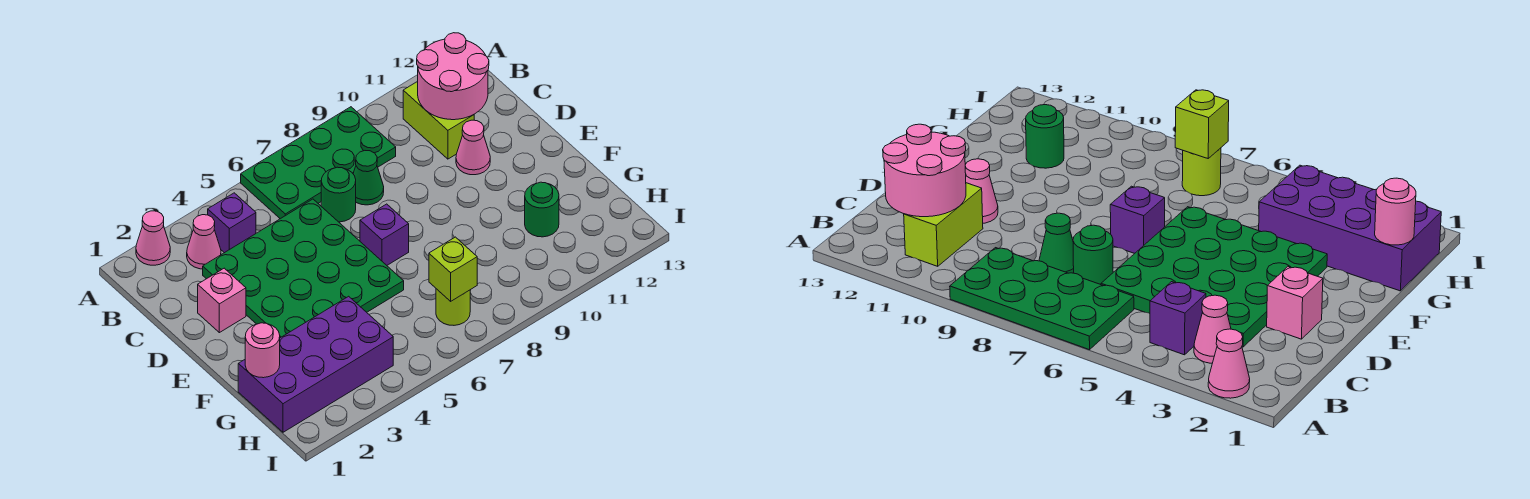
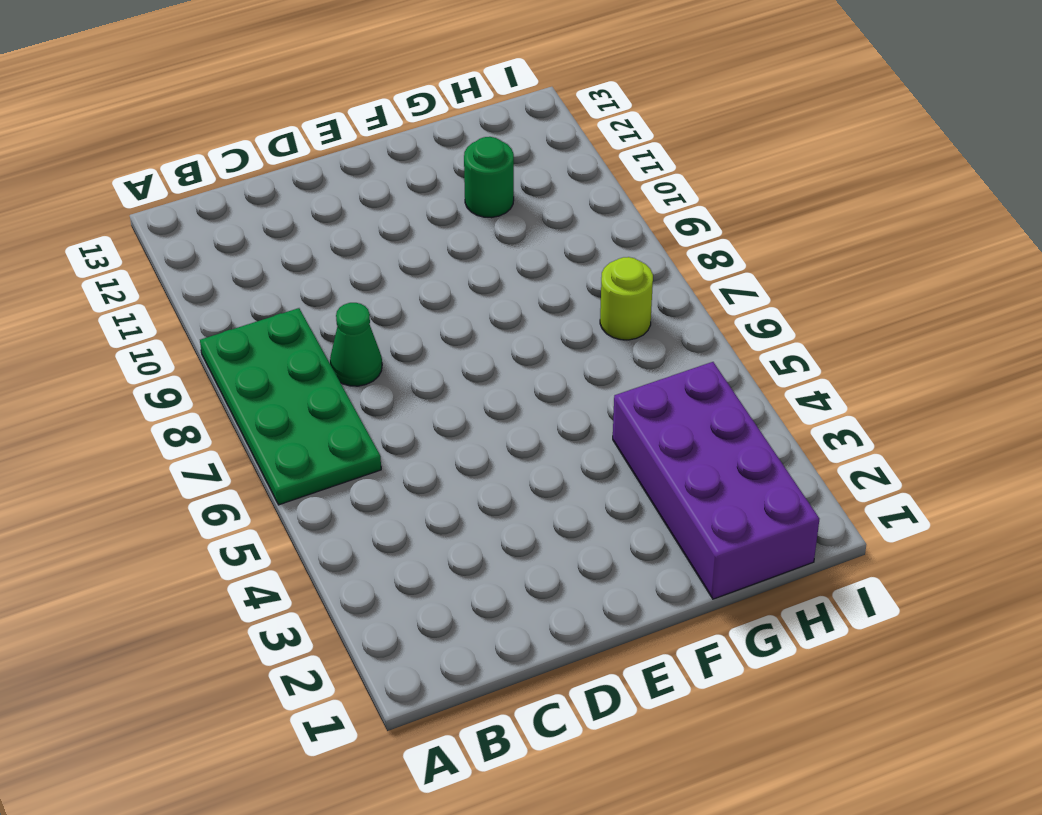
none -> pink 1x1 cone [136,211,170,265]
none -> pink 1x1 cone [187,215,221,269]
none -> purple 1x1 brick [208,193,256,253]

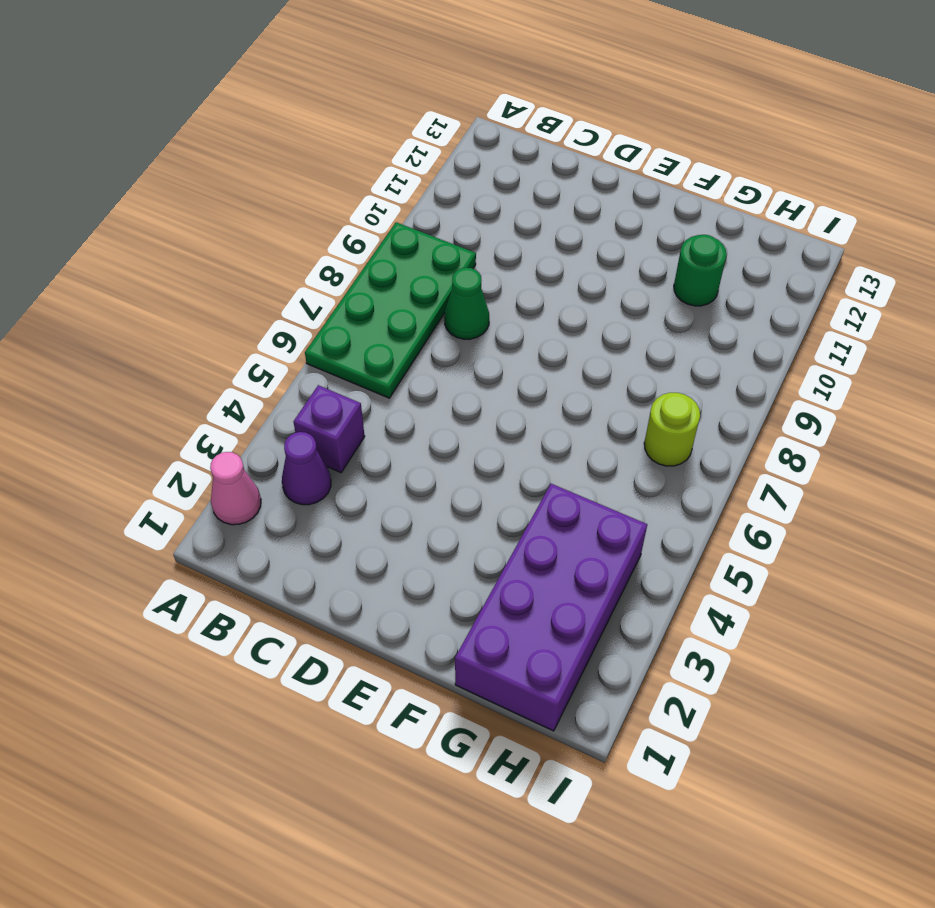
purple 1x1 cone [282,432,331,505] -> pink 1x1 cone [187,215,221,269]
none -> lime 1x2 brick [403,81,474,159]
none -> green 4x4 plate [203,199,404,338]
none -> green 1x1 round brick [321,167,356,222]

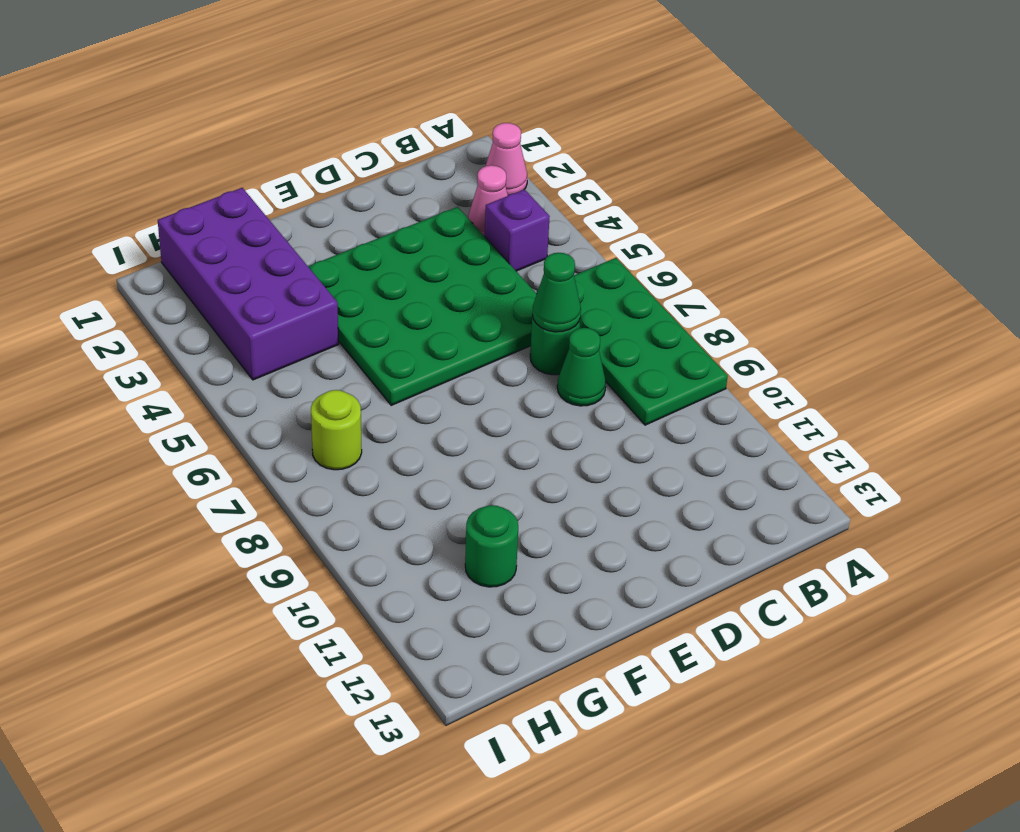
green 1x1 cone [532,253,581,332] -> none
none -> lime 1x2 brick [403,81,474,159]
none -> pink 1x1 brick [198,268,246,333]
none -> pink 1x1 cone [456,120,490,175]

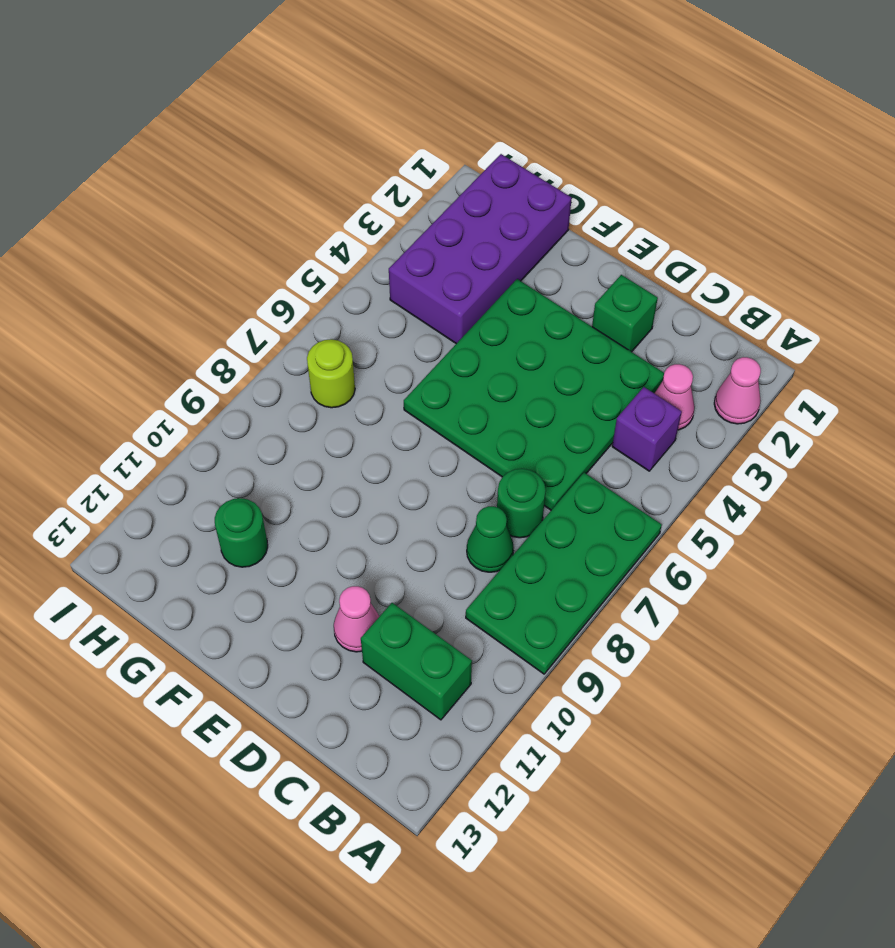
green 1x2 brick [361,603,472,720] -> lime 1x2 brick [403,81,474,159]
green 1x1 brick [592,275,658,352] -> pink 1x1 brick [198,268,246,333]
none -> purple 1x1 brick [360,204,409,265]
none -> pink 2x2 round brick [417,33,489,120]
none -> pink 1x1 round brick [245,323,280,378]

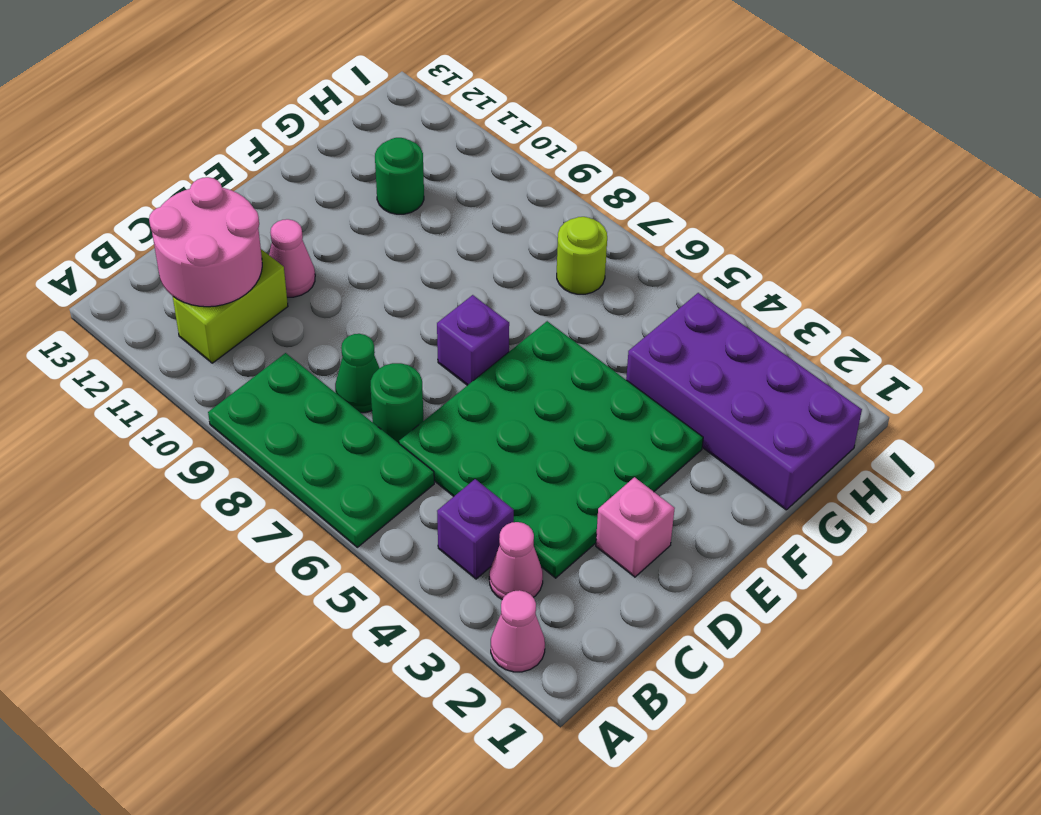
none -> pink 1x1 round brick [245,323,280,378]
none -> lime 1x1 brick [429,237,477,301]

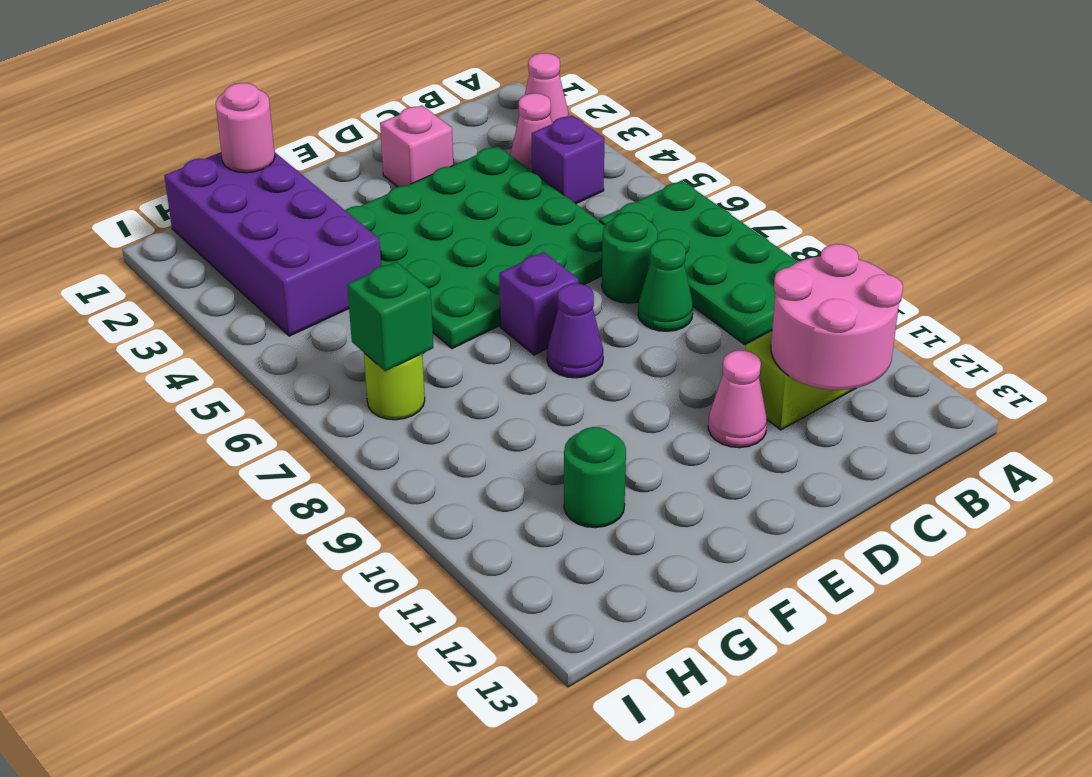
purple 1x1 cone [547,284,603,378] -> none
green 1x1 brick [347,262,433,371] -> lime 1x1 brick [429,237,477,301]

